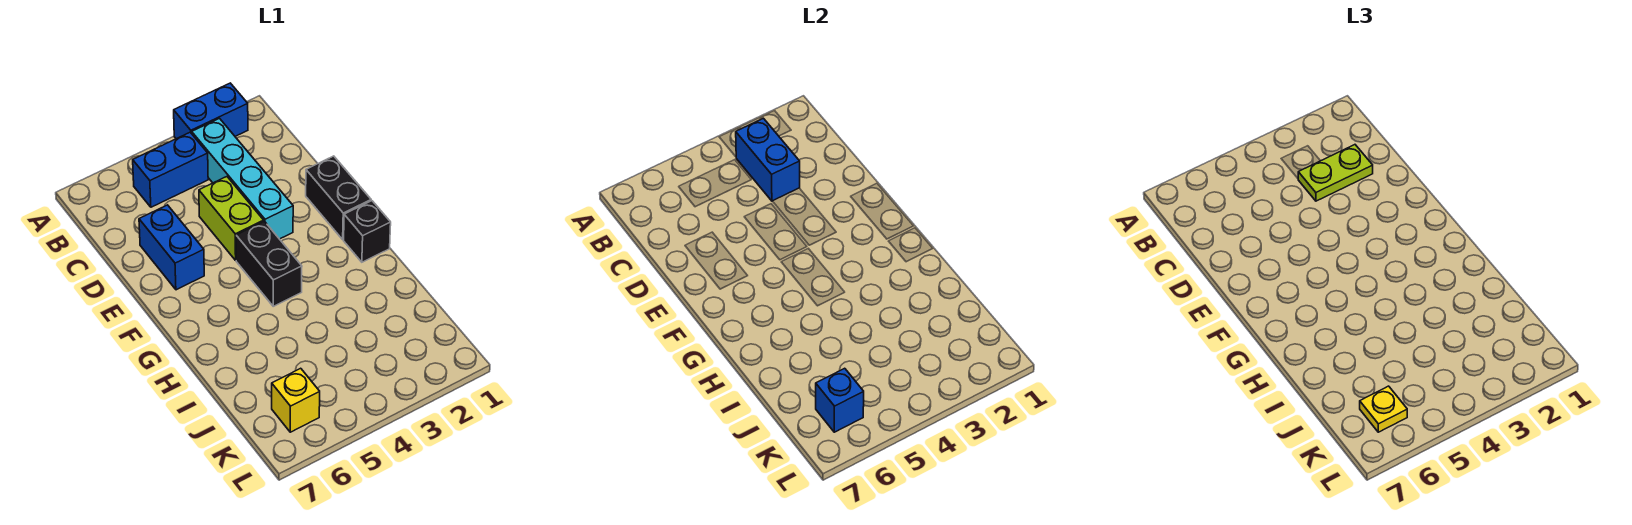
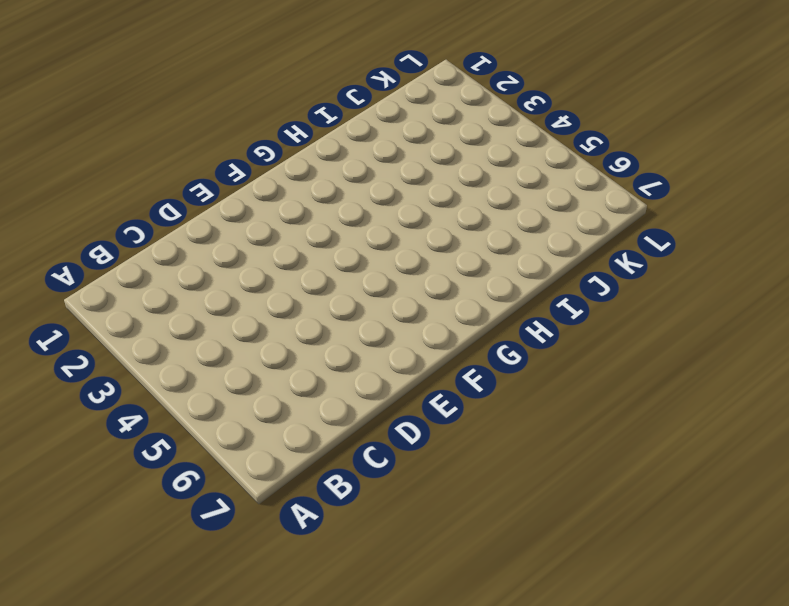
none -> blue 1x2 brick [174,83,248,139]
none -> cyan 1x4 brick [192,118,293,239]
none -> blue 1x2 brick [133,132,208,207]

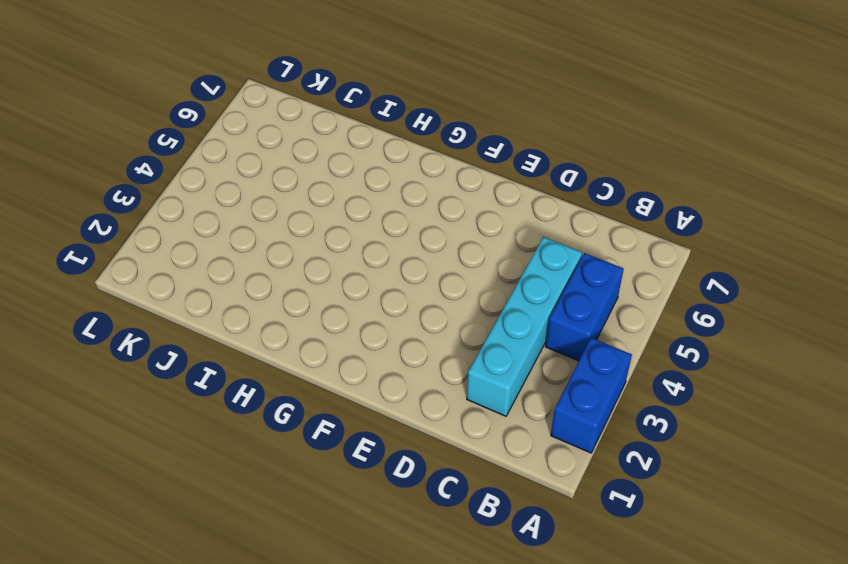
cyan 1x4 brick [467,237,582,416] -> cyan 1x4 brick turned to [192,118,293,239]
none -> lime 1x2 brick [199,177,264,260]
none -> blue 1x2 brick [139,205,204,290]
none -> black 1x2 brick [306,156,371,240]

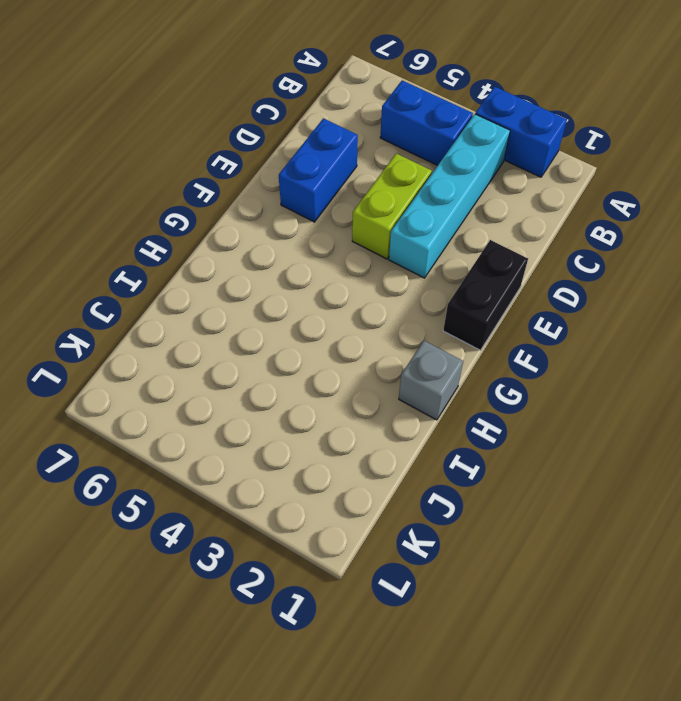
grey 1x1 brick [399,341,463,420] -> none
none -> black 1x2 brick [236,221,302,306]
none -> black 1x1 brick [344,201,391,262]
none -> yellow 1x1 brick [272,368,320,432]

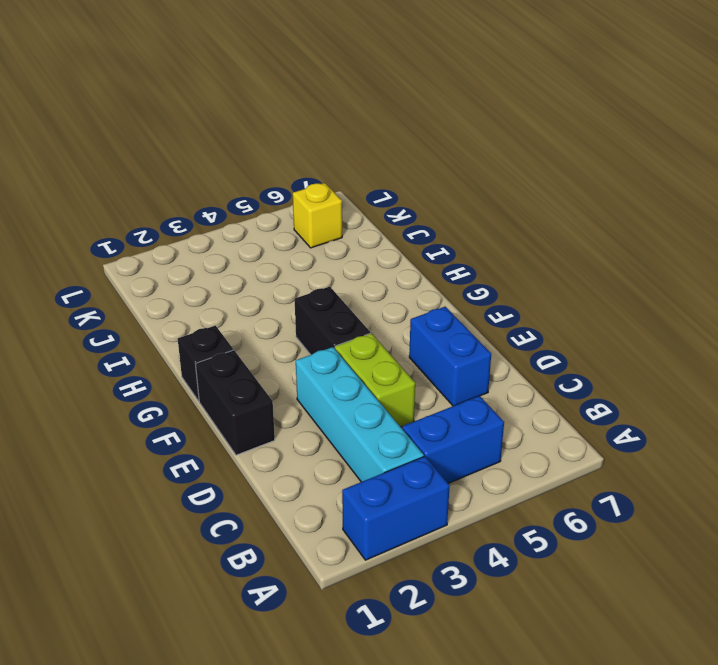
none -> blue 1x2 brick [736,118,800,201]
none -> blue 1x1 brick [816,368,864,432]
none -> lime 1x2 plate [1298,145,1373,201]

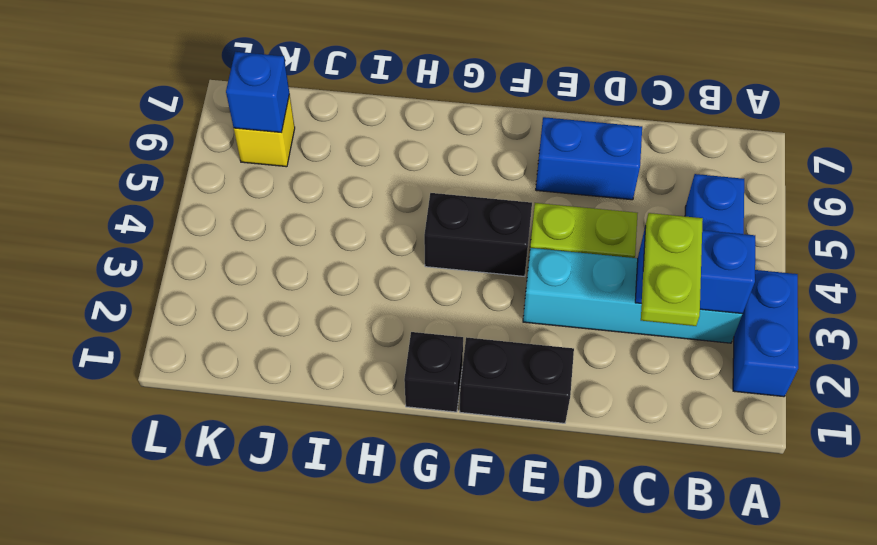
none -> yellow 1x1 plate [1360,386,1407,432]

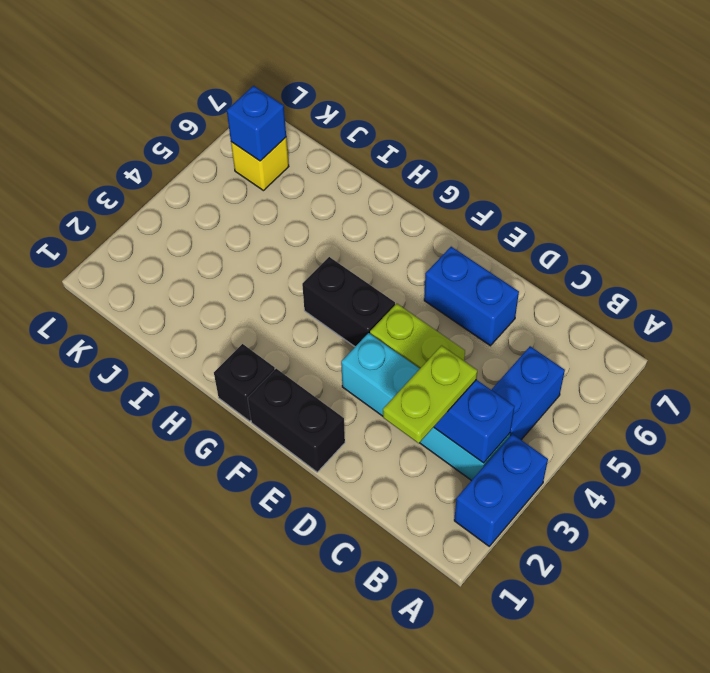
none -> yellow 1x1 plate [1360,386,1407,432]

